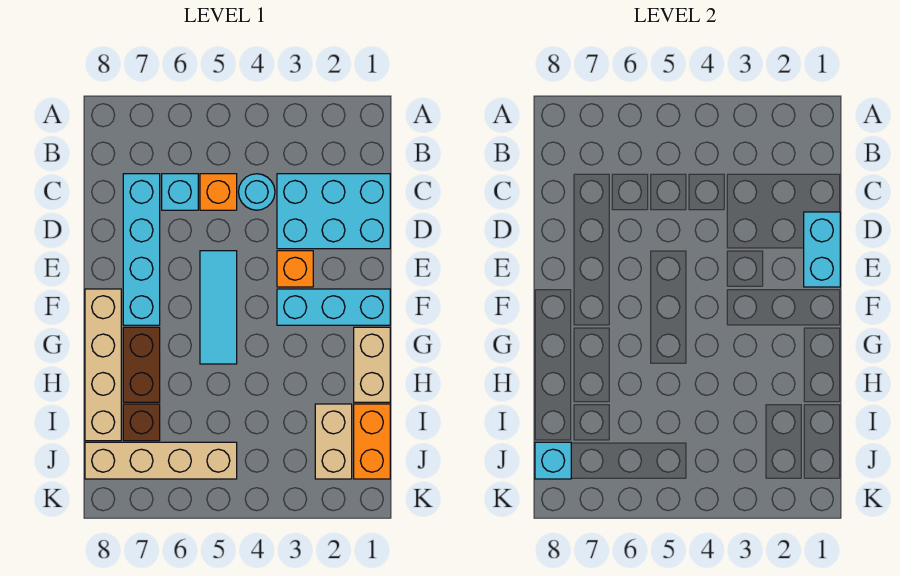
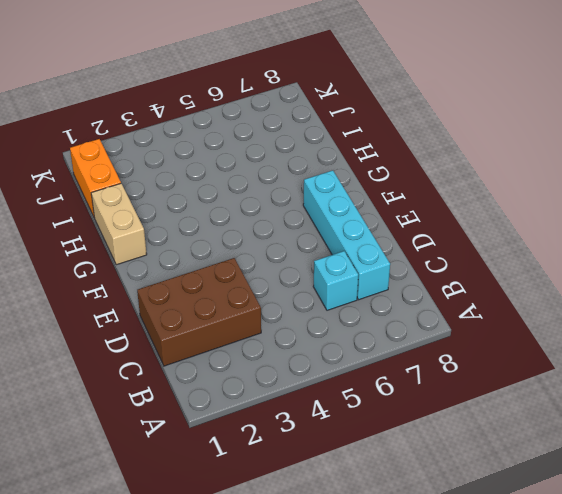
brown 2x3 brick [137,258,261,366] -> cyan 2x3 brick [277,174,390,249]
none -> cyan 1x1 round brick [239,174,275,210]
none -> orange 1x1 brick [200,174,237,210]
none -> orange 1x1 brick [277,251,313,287]

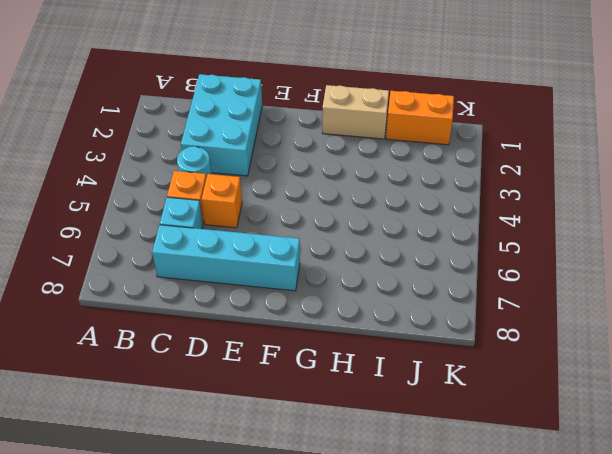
orange 1x1 brick [202,174,242,228] -> orange 1x1 brick moved to [277,251,313,287]
none -> cyan 1x3 tile [200,251,237,364]
none -> cyan 1x3 brick [277,289,390,325]
none -> tan 1x4 brick [85,289,121,441]

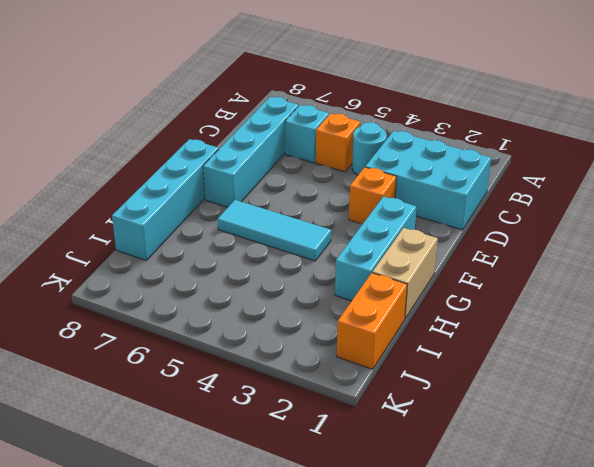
cyan 1x3 brick [335,197,416,301] -> cyan 1x3 brick turned to [277,289,390,325]
cyan 1x4 brick [112,139,219,260] -> tan 1x4 brick [85,289,121,441]
cyan 1x3 tile [218,200,331,261] -> cyan 1x3 tile turned to [200,251,237,364]
none -> brown 1x2 brick [123,327,160,402]
none -> tan 1x2 brick [315,404,352,479]
none -> brown 1x1 brick [123,404,160,441]

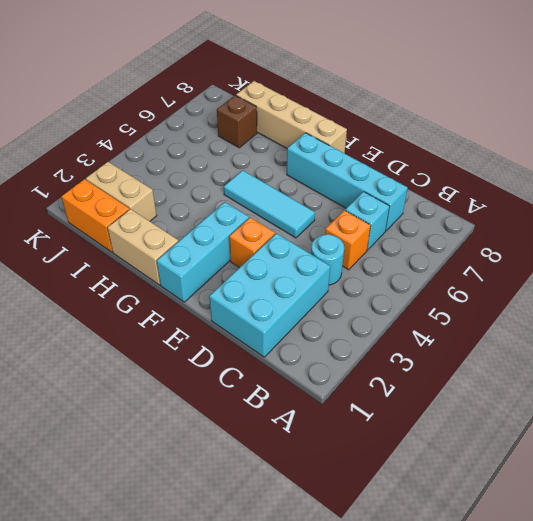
none -> brown 1x2 brick [123,327,160,402]
none -> tan 1x4 brick [85,442,237,479]
none -> cyan 1x2 brick [804,212,840,287]

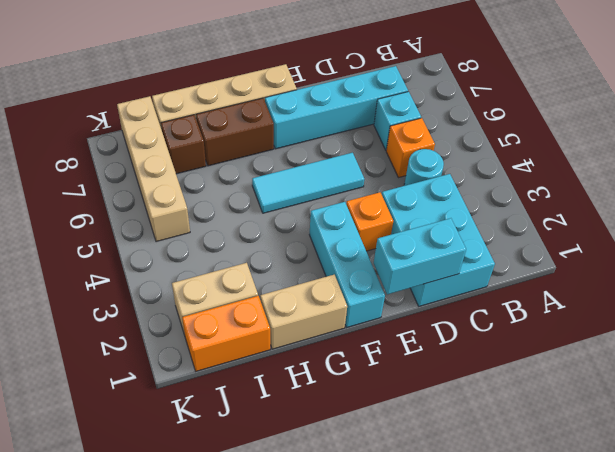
none -> cyan 1x1 brick [535,442,571,479]

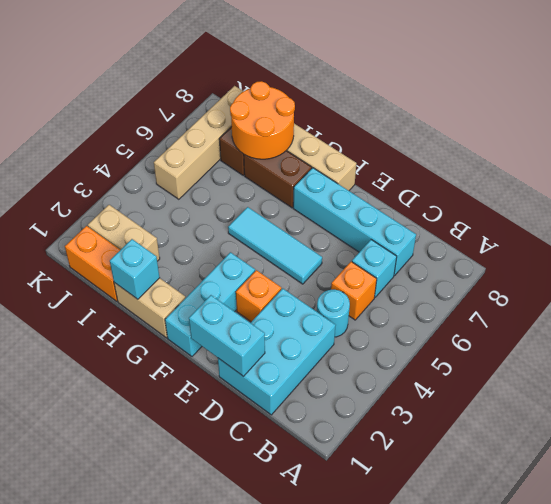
cyan 1x1 brick [110,239,160,299] -> cyan 1x1 brick moved to [535,442,571,479]
orange 2x2 round brick [230,81,295,159] -> none

